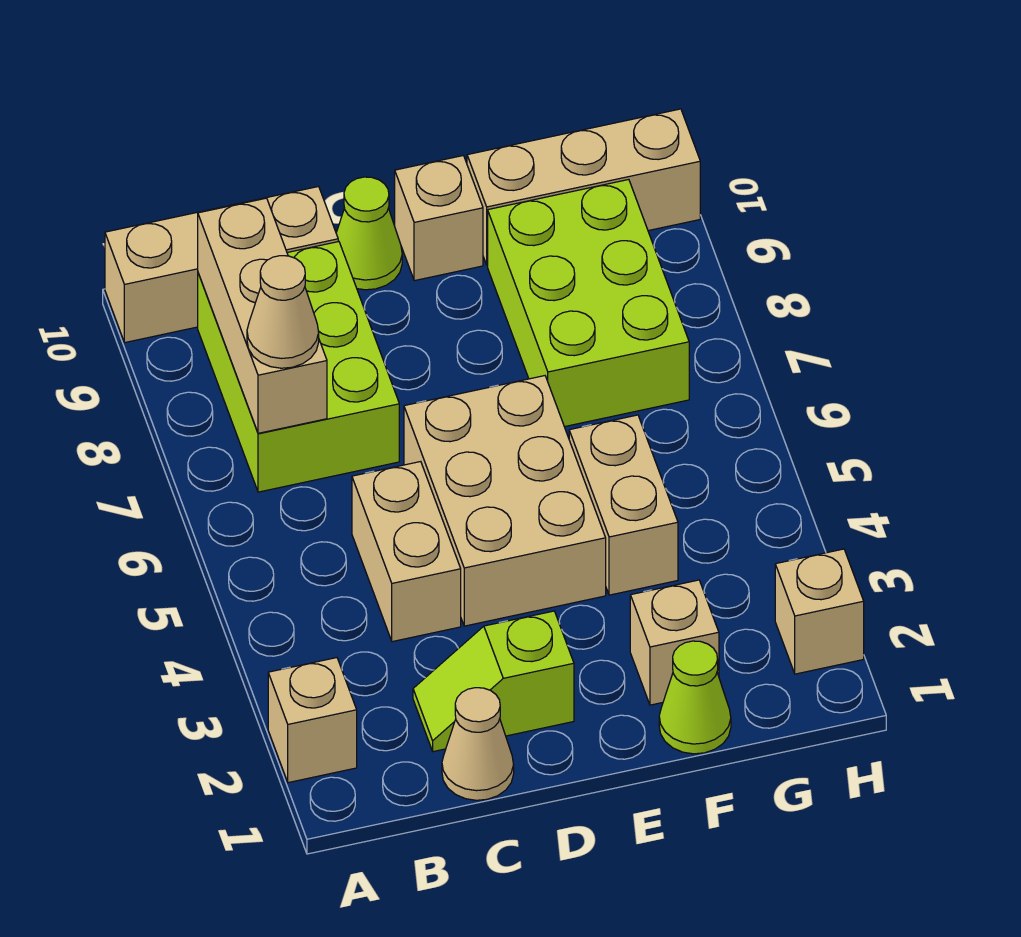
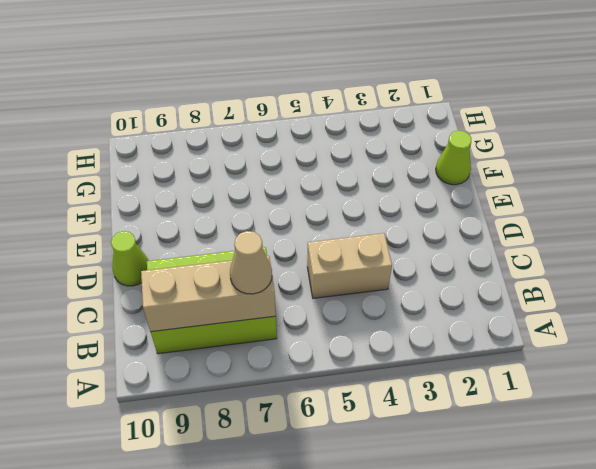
none -> tan 1x1 brick [268,658,357,783]
none -> tan 1x3 brick [105,187,338,342]
none -> tan 1x1 cone [442,688,514,800]

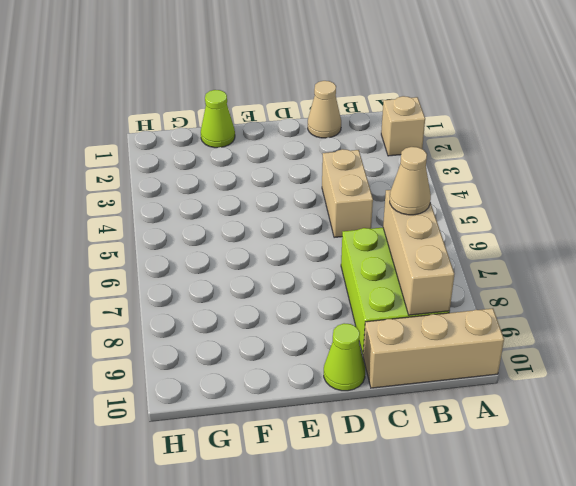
none -> lime 1x2 slope [413,611,574,752]
none -> tan 2x3 brick [404,376,606,626]
none -> tan 1x1 brick [395,156,483,281]

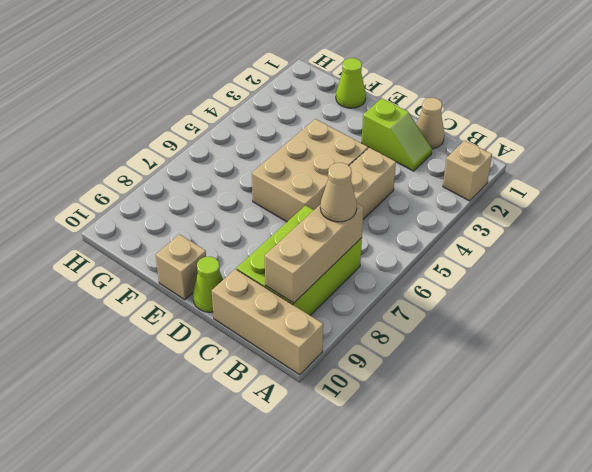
none -> tan 1x1 brick [630,580,719,705]
none -> tan 1x2 brick [569,415,678,595]
none -> lime 2x3 brick [488,180,689,427]

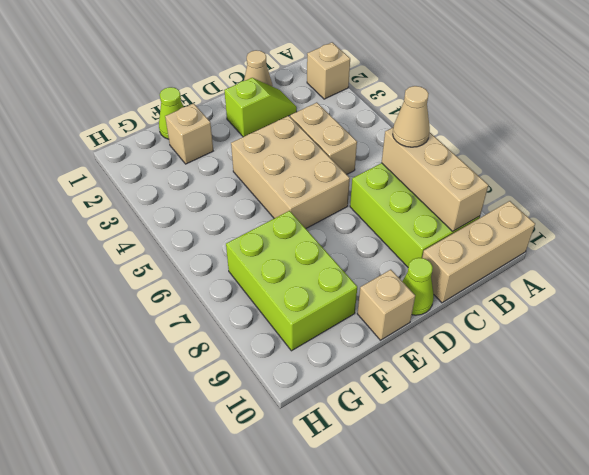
none -> tan 1x2 brick [569,415,678,595]
none -> tan 1x3 brick [467,109,700,265]
none -> tan 1x1 brick [775,549,864,674]

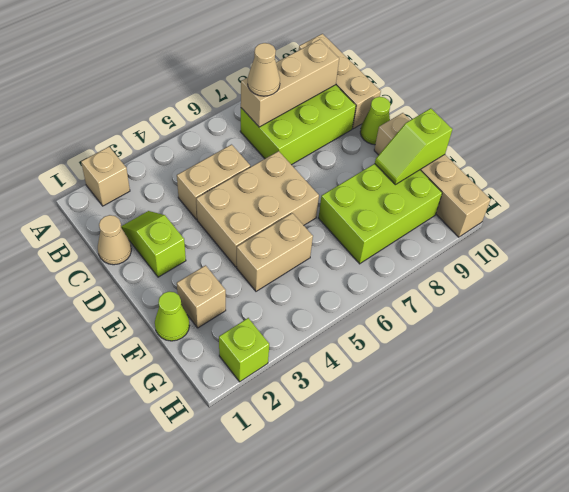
lime 1x2 slope [375,108,452,185] -> none
lime 1x1 brick [219,318,269,382] -> tan 1x1 brick [775,549,864,674]

